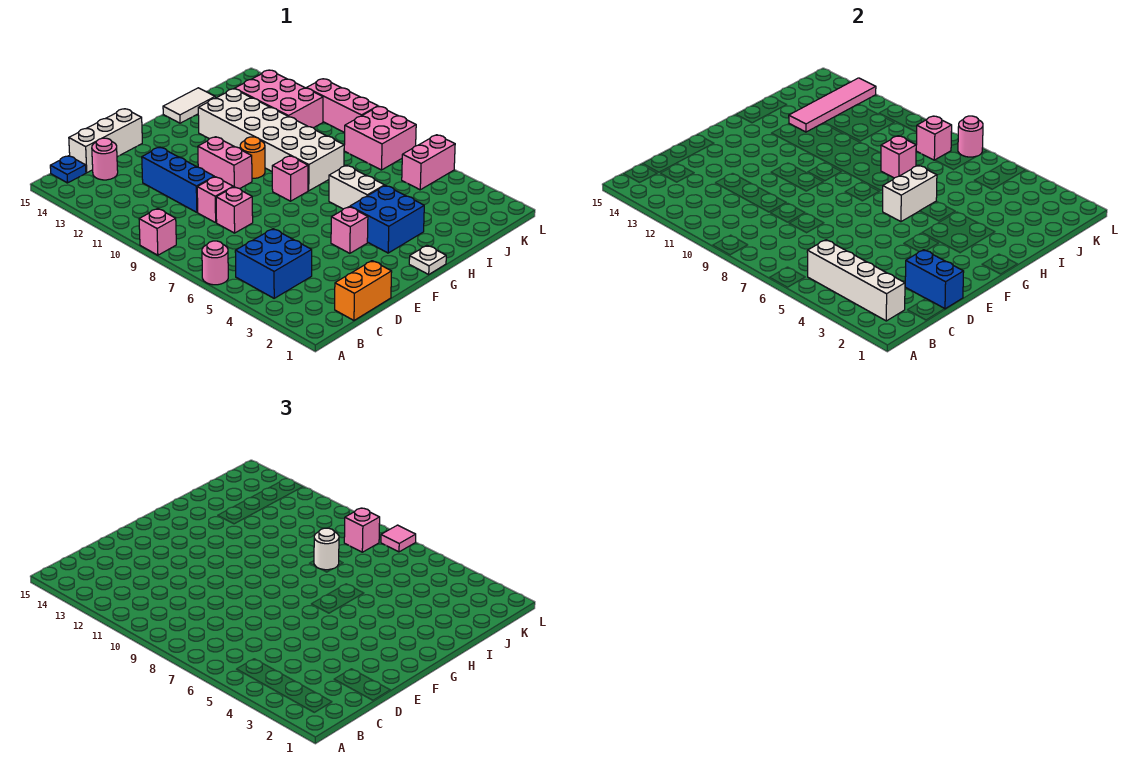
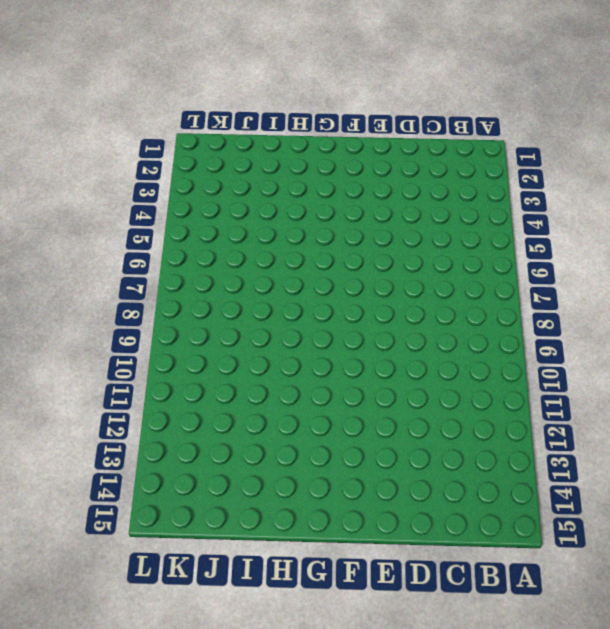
none -> pink 1x1 round brick [202,241,228,285]
none -> pink 1x1 brick [139,209,176,255]
none -> blue 2x2 brick [235,229,312,298]
none -> blue 1x1 plate [50,156,86,183]

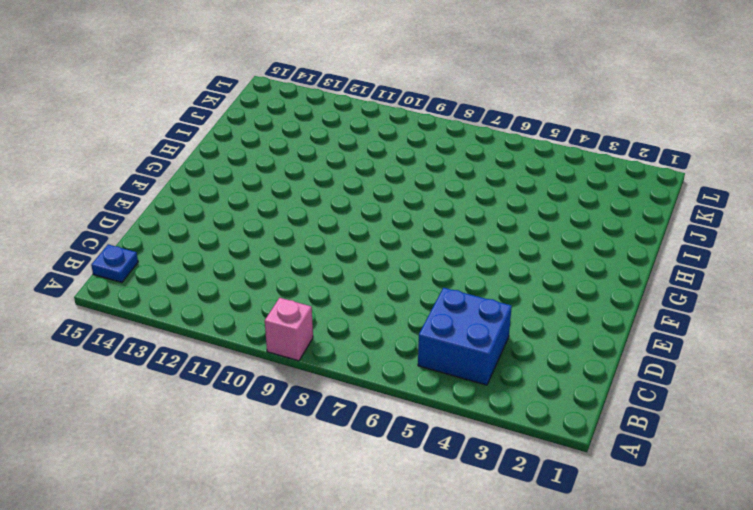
none -> pink 1x1 round brick [202,241,228,285]
none -> orange 1x2 brick [335,261,392,320]
none -> pink 1x1 round brick [92,138,118,180]
none -> white 1x3 brick [69,109,142,173]

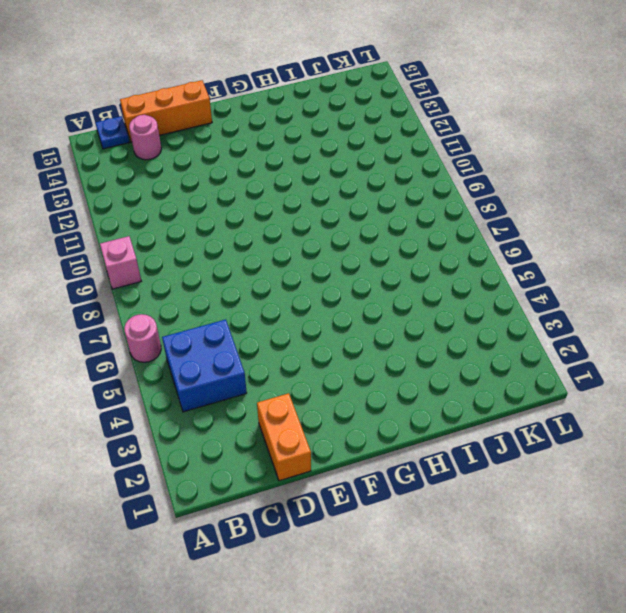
orange 1x3 brick [120,80,212,142] -> white 1x3 brick [69,109,142,173]
orange 1x2 brick [257,393,311,481] -> orange 1x2 brick turned to [335,261,392,320]
none -> pink 1x1 brick [216,187,253,233]
none -> pink 1x1 brick [197,177,233,223]
none -> blue 1x3 brick [142,147,214,212]
none -> pink 1x1 brick [331,207,368,253]

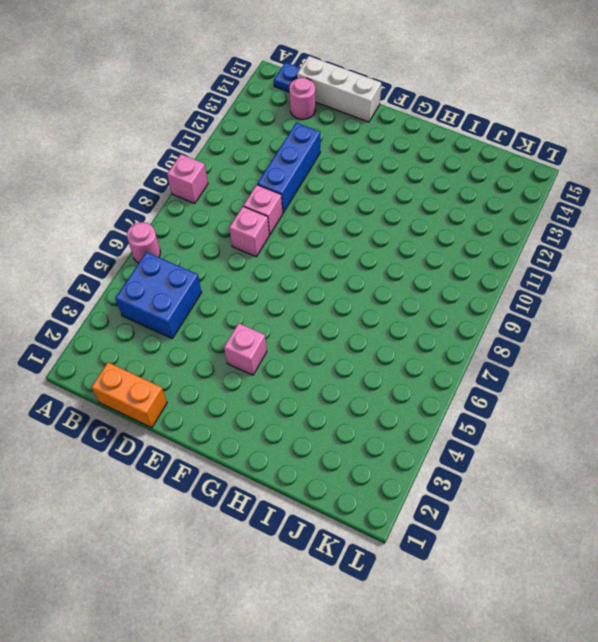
none -> pink 1x2 brick [198,137,252,189]
none -> white 1x1 plate [409,245,446,274]
none -> blue 2x2 brick [350,186,424,253]
none -> pink 1x1 brick [272,156,308,201]

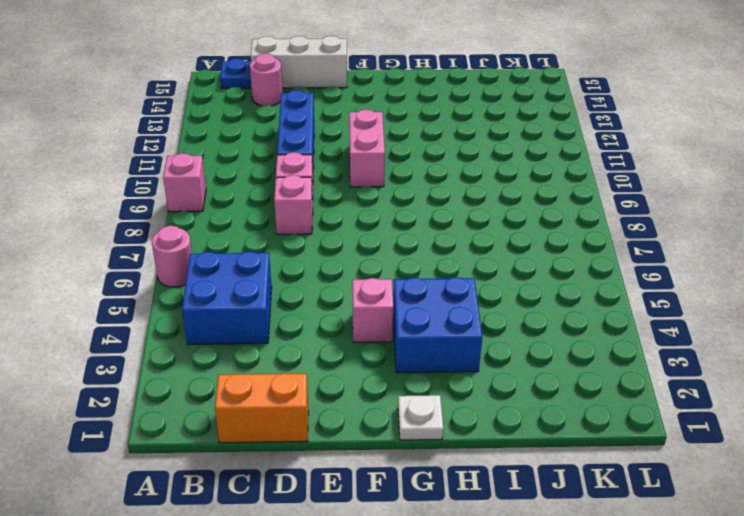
none -> pink 1x1 brick [272,156,308,201]
none -> orange 1x1 round brick [240,137,265,178]
none -> white 1x2 brick [329,165,385,209]
none -> white 2x6 brick [198,89,344,191]

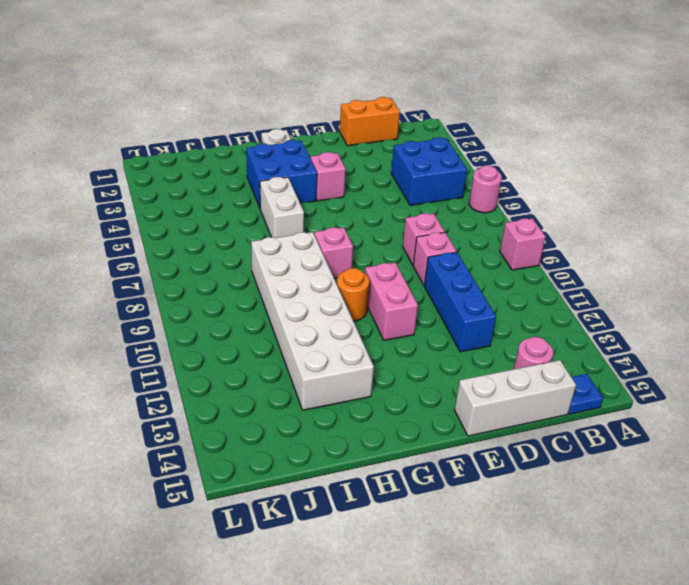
none -> white 1x2 tile [163,88,215,123]
none -> pink 2x3 brick [235,70,323,128]
none -> pink 1x2 brick [402,135,455,190]
none -> pink 2x2 brick [344,107,416,170]

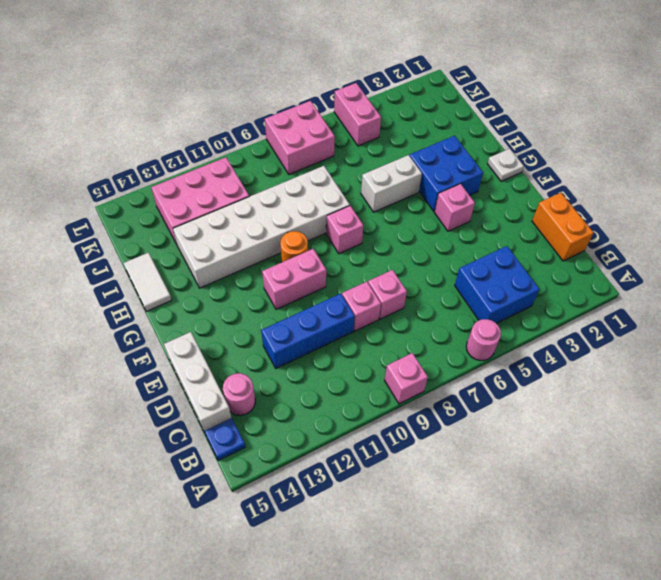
none -> pink 1x3 brick [307,79,378,133]
none -> white 1x4 brick [807,240,905,321]
none -> blue 1x2 brick [905,250,964,309]
none -> white 1x2 brick [882,165,937,222]

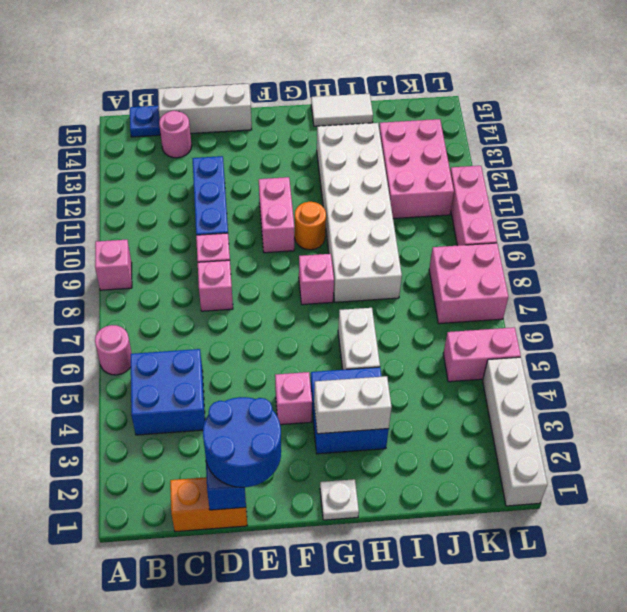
blue 2x2 round brick [203,397,281,488] -> none
white 1x2 brick [314,376,392,434] -> white 1x2 brick moved to [882,165,937,222]
white 1x4 brick [483,357,548,506] -> white 1x4 brick moved to [807,240,905,321]
none -> pink 1x1 brick [881,136,916,178]
none -> pink 1x4 tile [789,78,876,132]
none -> pink 1x1 brick [916,116,952,160]
none -> pink 1x1 round brick [958,116,983,157]

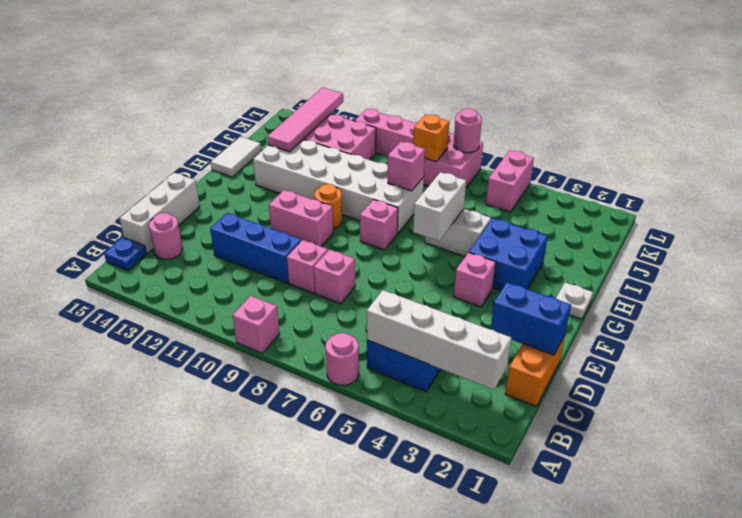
orange 1x1 brick [413,114,449,162] -> pink 1x1 brick [916,116,952,160]
none -> white 1x1 round brick [314,528,339,570]
none -> pink 1x1 brick [344,508,380,552]
none -> pink 1x1 tile [381,525,416,552]

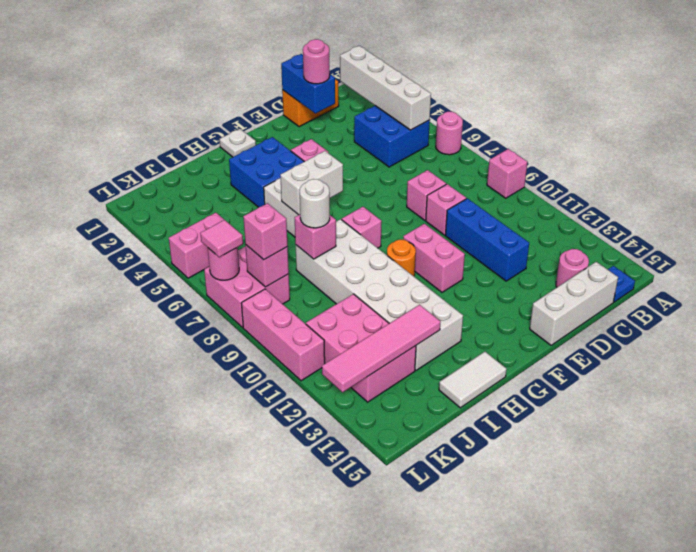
pink 1x1 round brick [303,39,330,84] -> none

